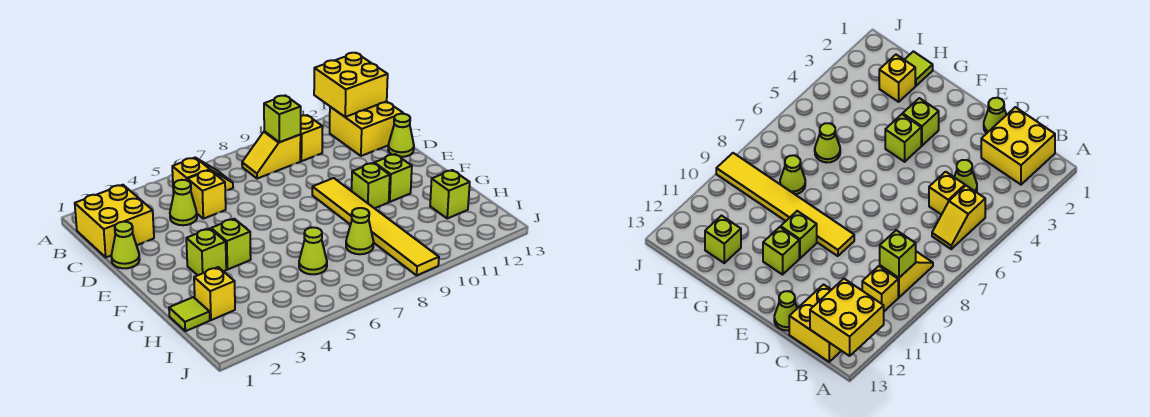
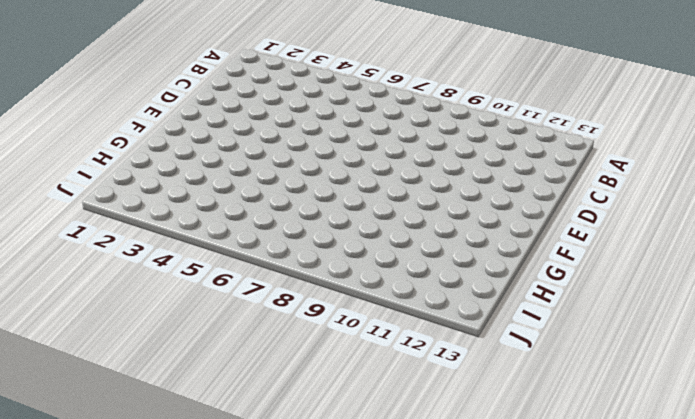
none -> yellow 2x2 brick [75,185,154,257]
none -> yellow 1x2 slope [172,158,233,194]
none -> yellow 1x2 slope [242,131,301,179]

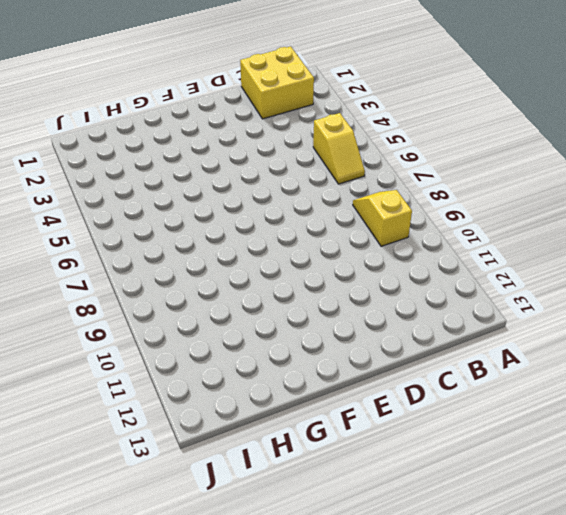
none -> yellow 1x1 brick [300,115,323,161]
none -> yellow 2x2 brick [330,101,403,156]
none -> lime 1x1 cone [170,180,197,225]

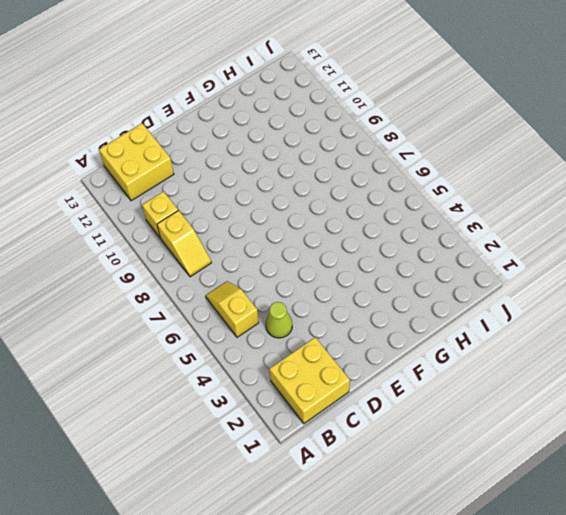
none -> yellow 1x1 brick [188,170,226,219]
none -> lime 1x1 cone [111,222,140,268]
none -> lime 1x1 cone [388,114,414,157]

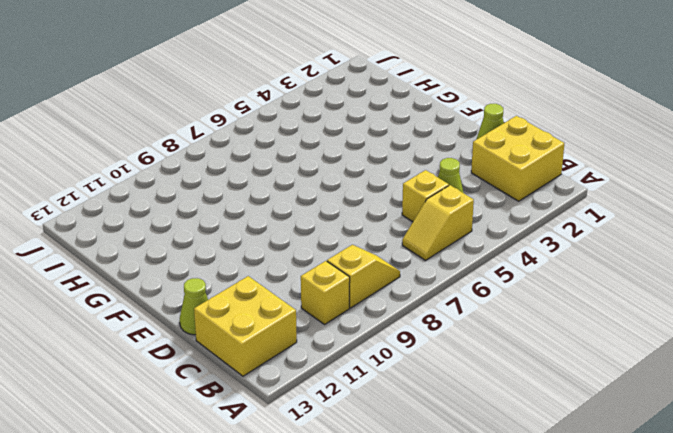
none -> yellow 1x6 tile [312,178,439,275]
none -> lime 1x1 brick [186,229,226,275]
none -> lime 1x1 brick [211,219,251,270]

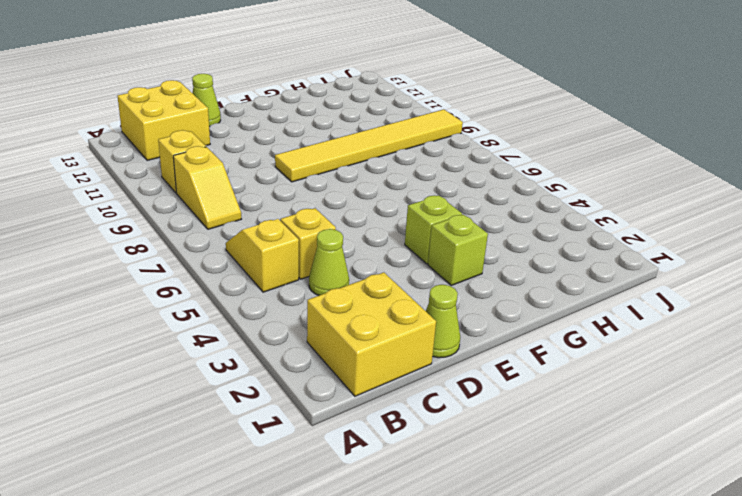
none -> lime 1x1 brick [352,163,390,208]
none -> lime 1x1 brick [374,154,412,202]
none -> lime 1x1 tile [169,297,210,331]

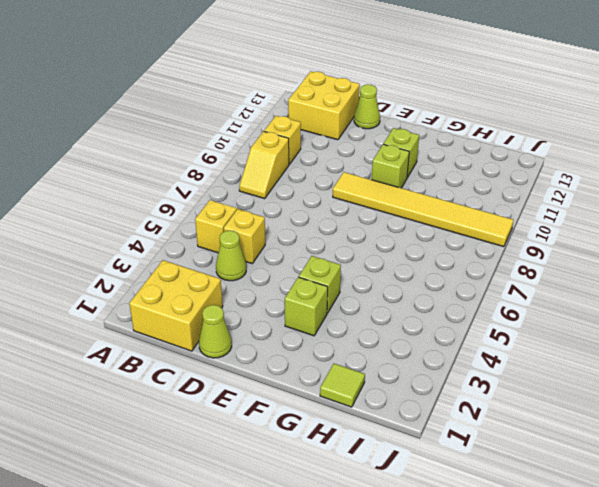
none -> yellow 1x1 brick [194,267,235,320]
none -> lime 1x1 cone [299,227,327,274]
none -> lime 1x1 cone [346,208,374,254]

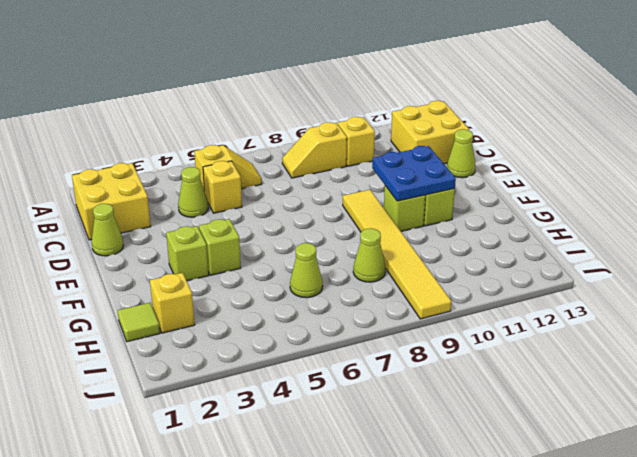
blue 2x2 plate [372,146,456,201] -> none
none -> lime 1x1 brick [430,170,470,218]
none -> yellow 2x2 brick [314,53,388,117]
none -> lime 1x1 brick [264,95,301,142]

